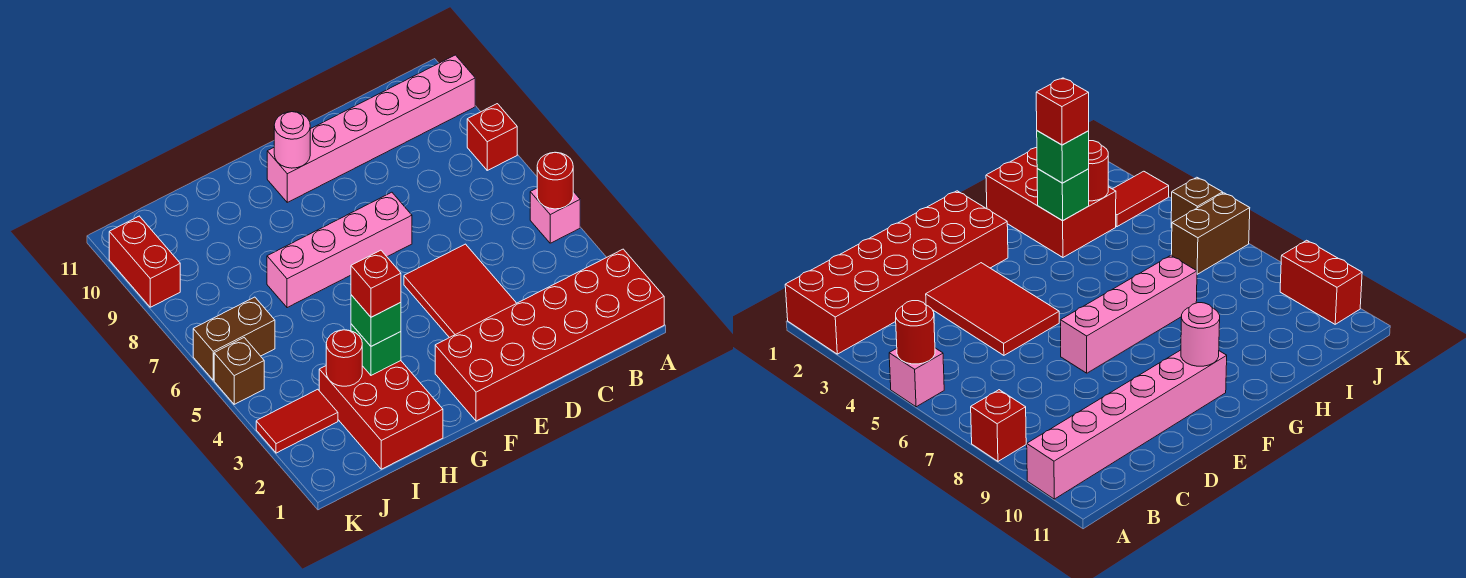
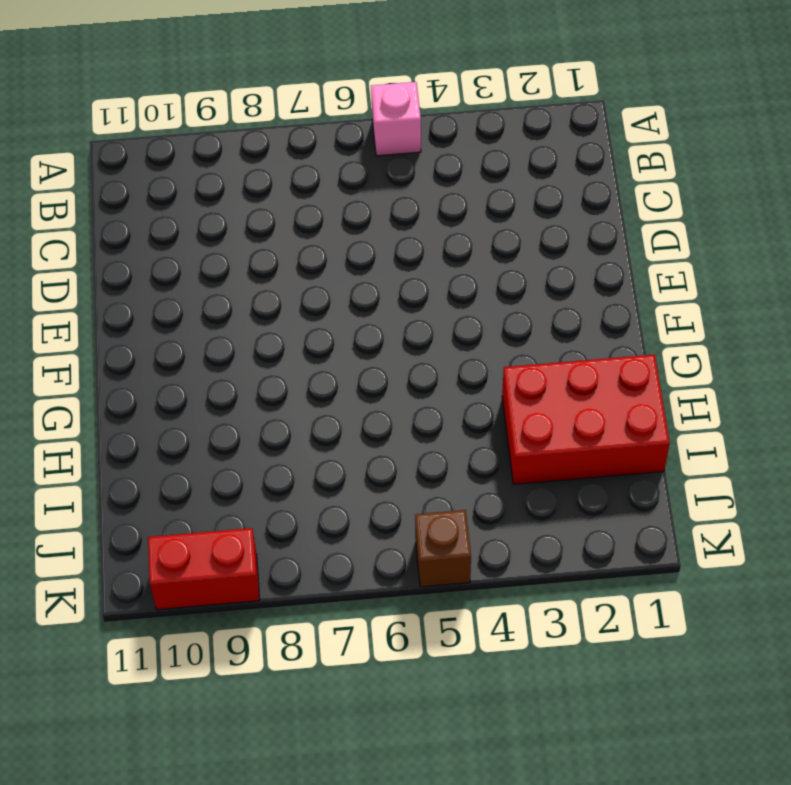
none -> red 2x6 brick [435,249,664,421]
none -> red 1x1 brick [467,104,517,170]
none -> pink 1x6 brick [267,55,475,202]

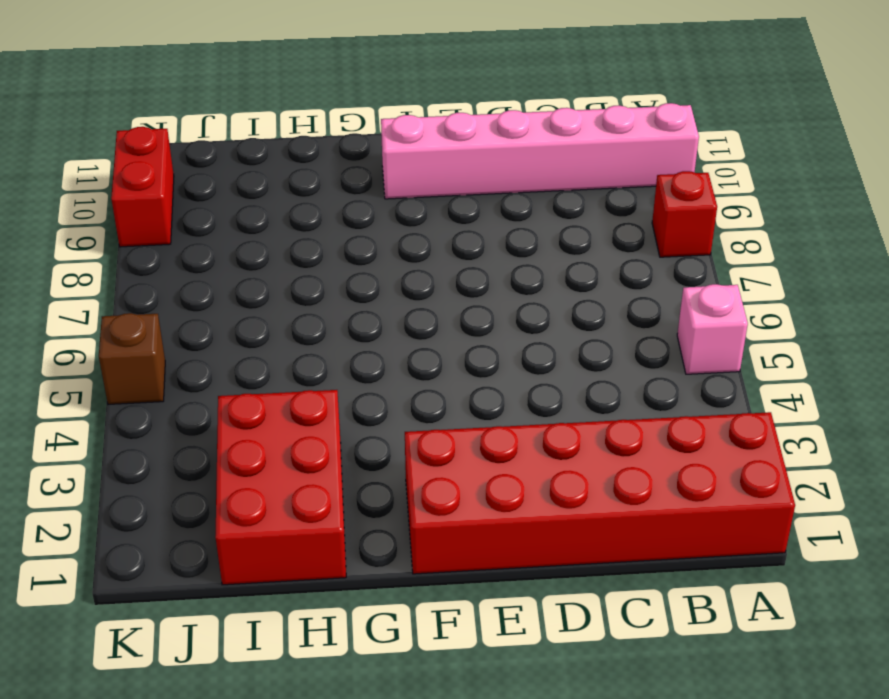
none -> red 2x3 tile [404,244,516,338]
none -> pink 1x4 brick [267,192,412,308]
none -> red 1x2 tile [256,389,338,453]

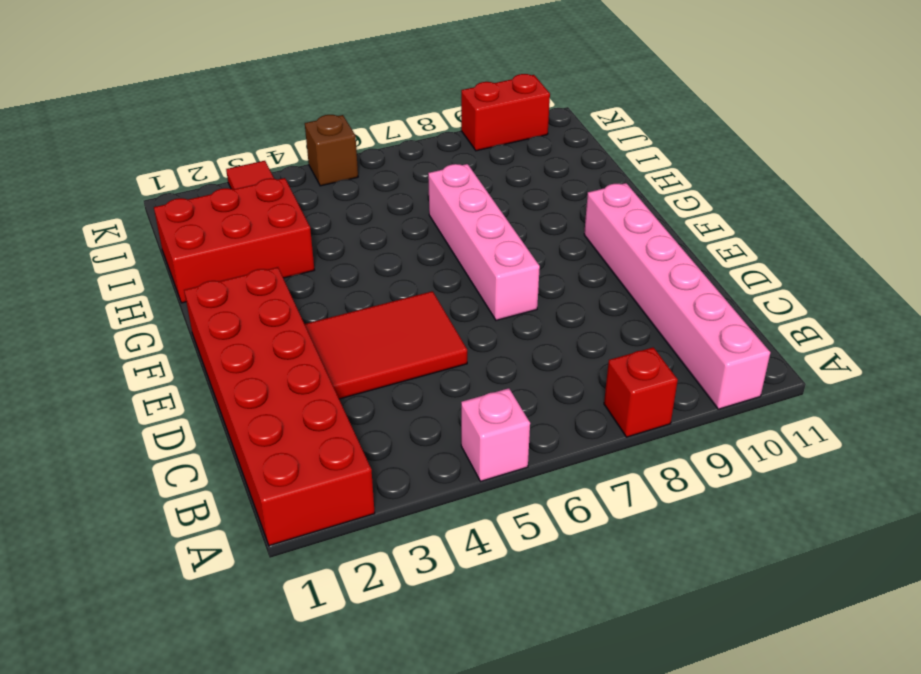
none -> brown 1x2 brick [193,297,275,380]
none -> red 1x1 round brick [537,152,573,209]
none -> pink 1x1 round brick [274,112,310,168]

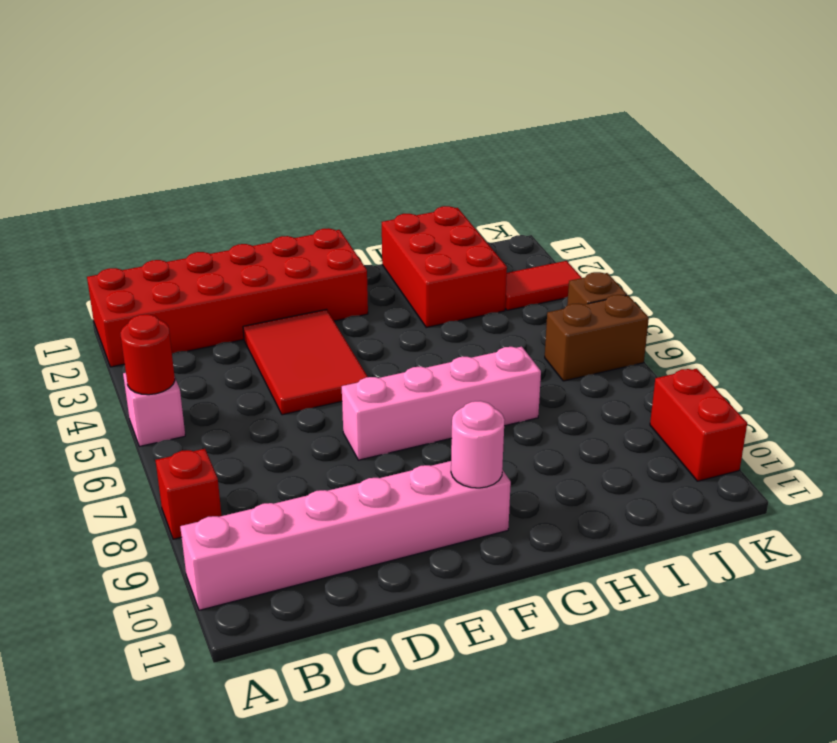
none -> green 1x1 brick [351,324,401,375]
none -> red 1x1 round brick [326,330,362,386]
none -> green 1x1 brick [351,295,401,346]

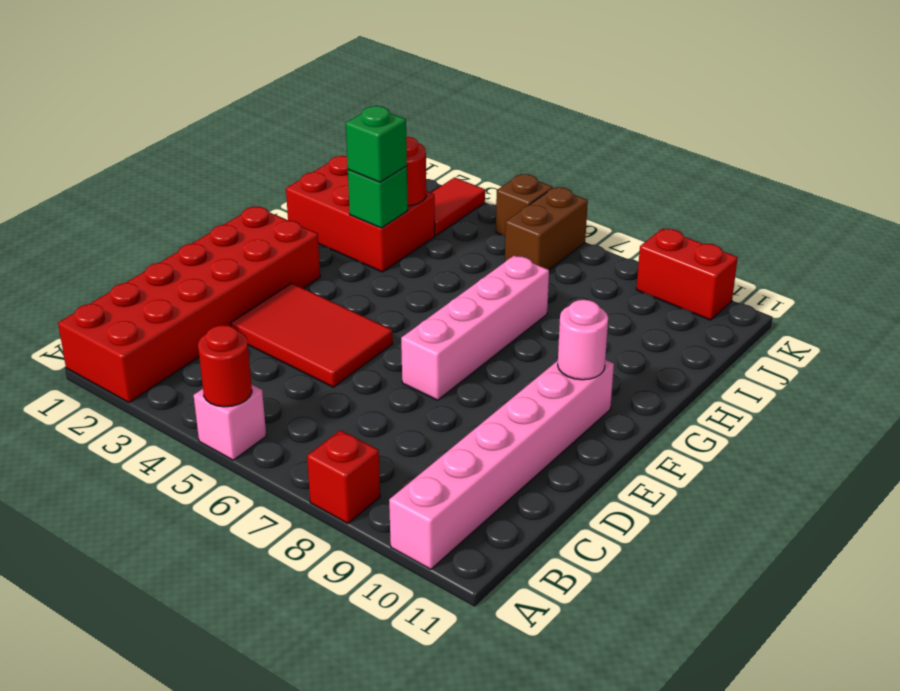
none -> red 1x1 brick [351,250,401,317]

